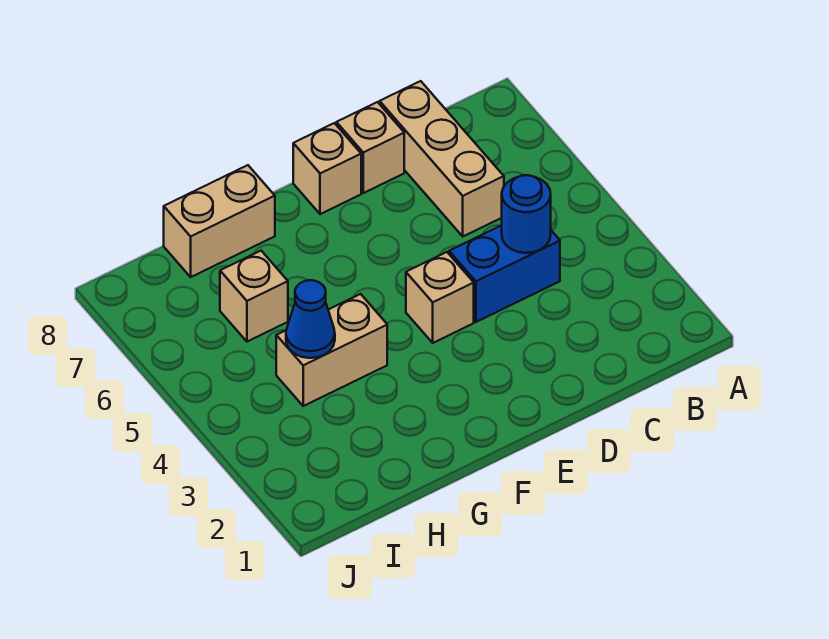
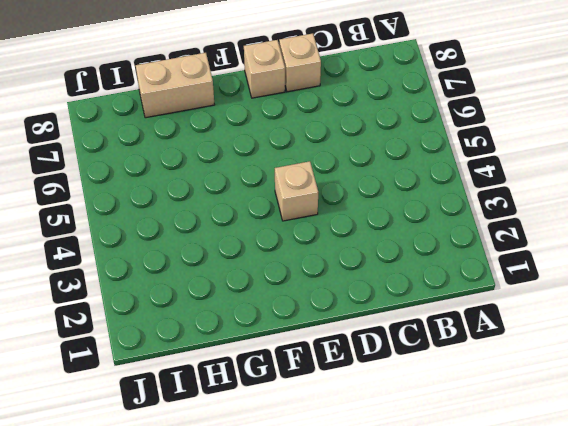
none -> blue 1x2 brick [449,225,560,322]
none -> tan 1x3 brick [380,81,504,236]

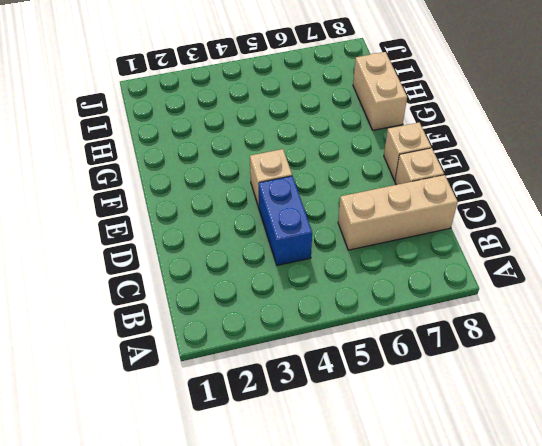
none -> tan 1x2 brick [276,294,387,406]
none -> tan 1x1 brick [220,251,288,342]

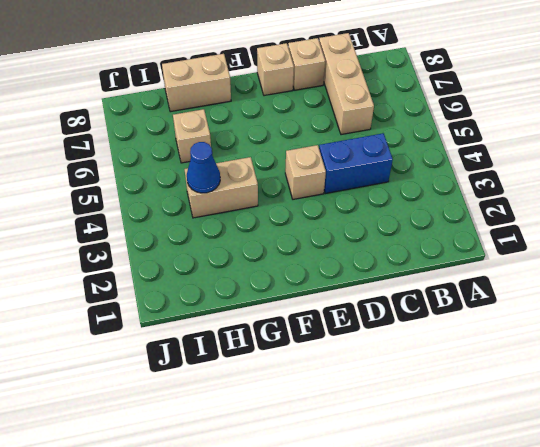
none -> blue 1x1 round brick [502,175,551,253]

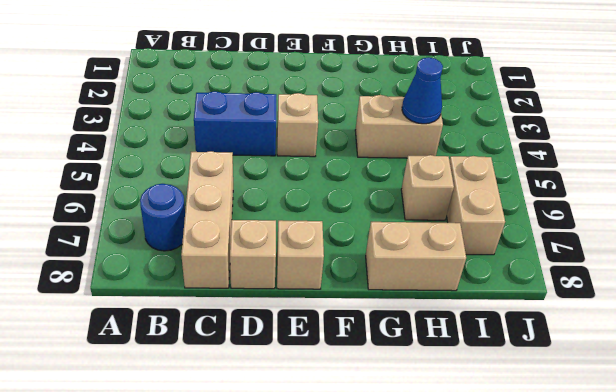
blue 1x1 round brick [140,184,185,251] -> blue 1x1 round brick moved to [502,175,551,253]
tan 1x2 brick [447,156,505,255] -> none

